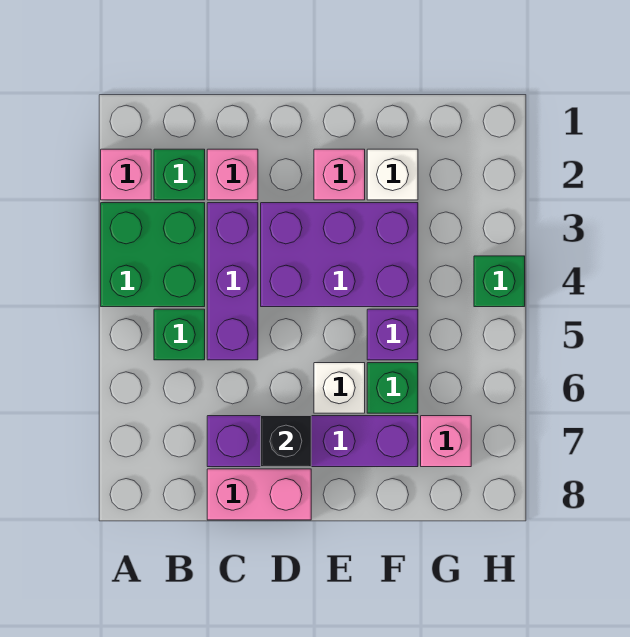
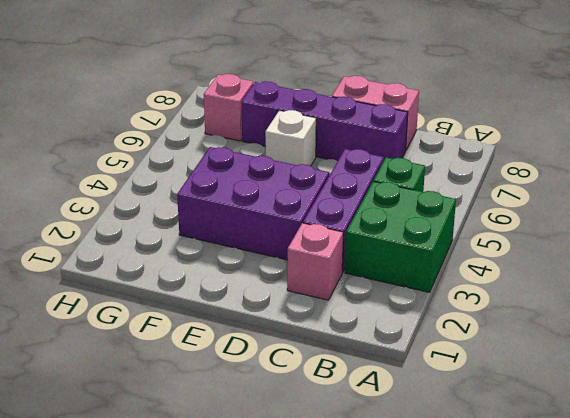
none -> pink 1x1 brick [101,149,151,200]
none -> green 1x1 brick [154,149,205,200]
none -> pink 1x1 brick [314,149,365,200]

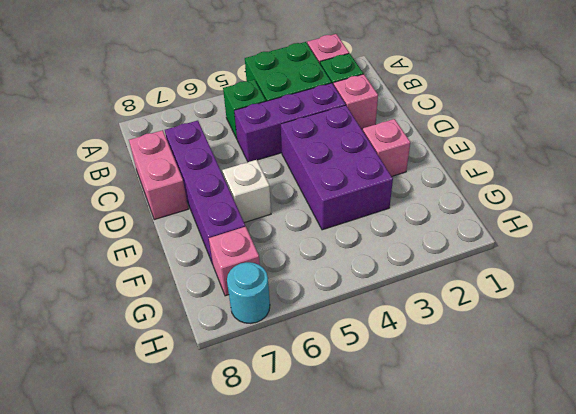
cyan 1x1 round brick [227,262,270,323] -> none
none -> white 1x1 brick [367,149,418,200]
none -> purple 1x1 brick [367,309,418,360]
none -> green 1x1 brick [367,363,418,413]

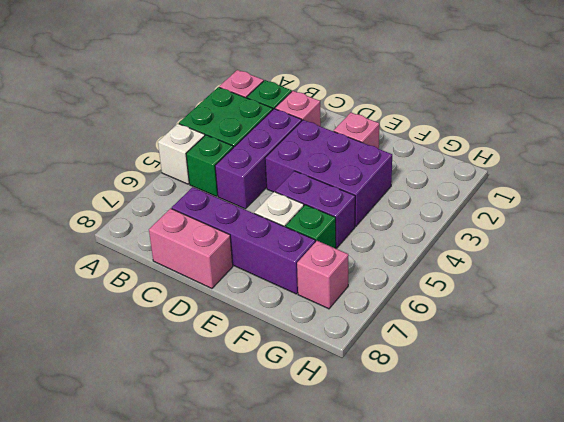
white 1x1 brick [158,124,205,184] -> white 1x1 brick moved to [367,149,418,200]
purple 1x2 brick [275,171,355,248] -> purple 1x1 brick [367,309,418,360]
none -> green 1x1 brick [474,256,525,307]
none -> black 1x1 brick [261,416,311,467]

